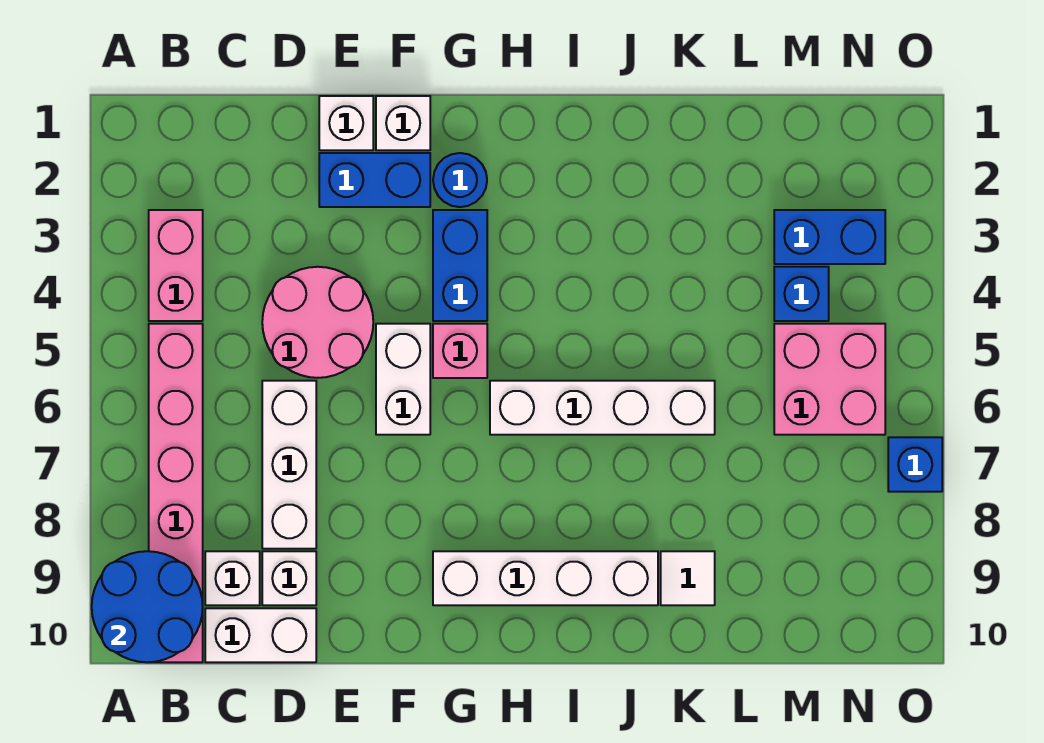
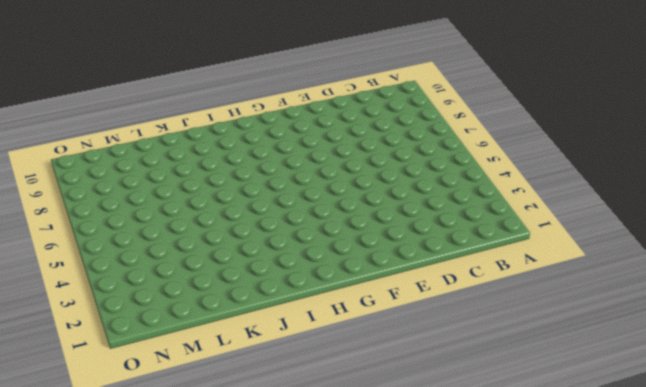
none -> pink 1x2 brick [149,210,203,321]
none -> pink 1x6 brick [149,324,203,662]
none -> white 1x1 brick [205,551,260,605]

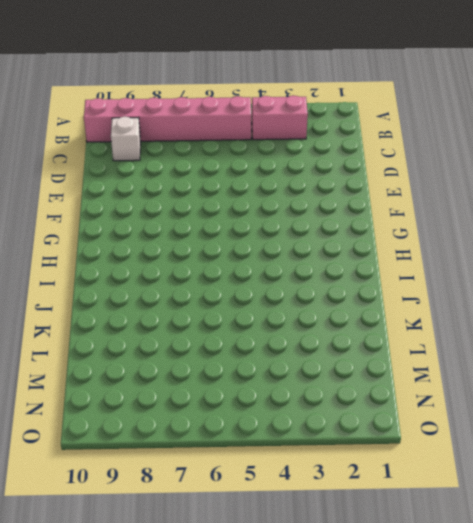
none -> white 1x2 brick [205,608,316,662]
none -> pink 2x2 round brick [262,267,373,378]
none -> white 1x3 brick [262,381,316,549]

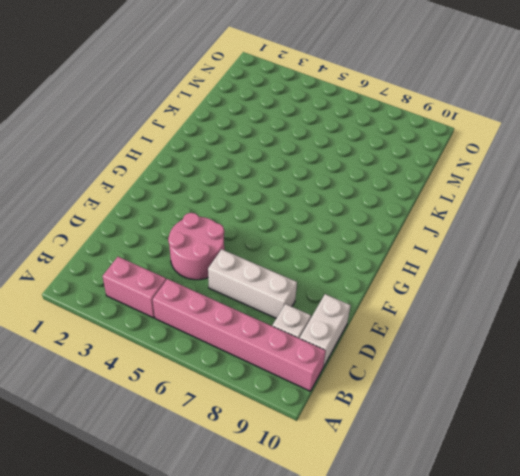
none -> white 1x1 brick [262,551,316,605]
none -> white 1x1 brick [319,96,373,150]
none -> blue 1x2 brick [319,153,430,207]

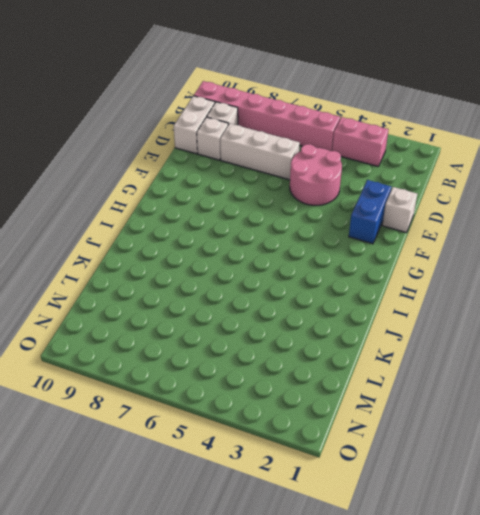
none -> white 1x1 brick [376,96,430,150]
none -> white 1x2 brick [376,324,430,435]
none -> blue 1x1 round brick [433,153,487,207]

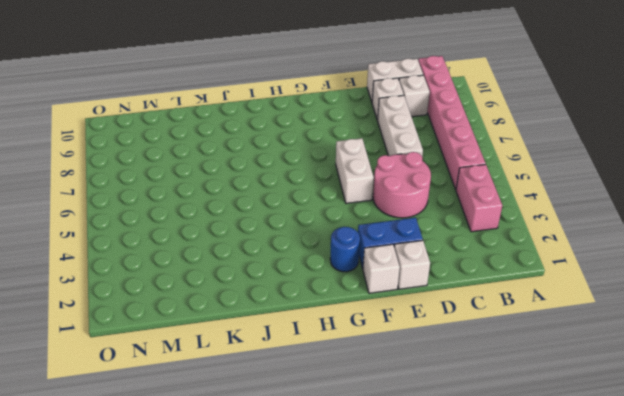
none -> blue 1x2 brick [433,210,487,321]
none -> pink 1x1 brick [433,324,487,378]
none -> white 1x4 brick [433,551,658,605]

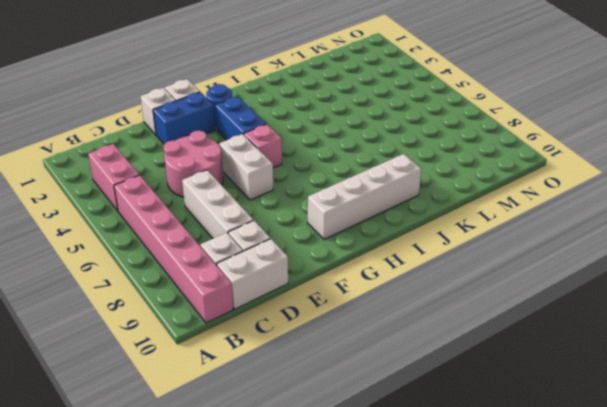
none -> white 1x4 brick [490,381,715,435]
none -> white 1x1 tile [661,551,715,605]
none -> blue 1x2 brick [774,210,885,264]

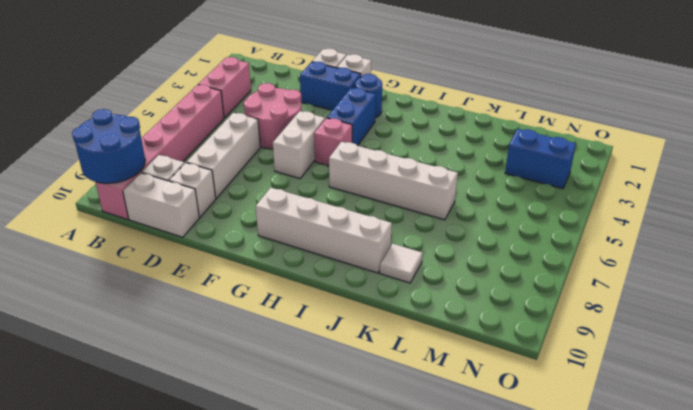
none -> blue 1x1 brick [774,267,829,321]
none -> pink 2x2 brick [774,324,885,435]
none -> blue 1x1 brick [888,437,942,492]

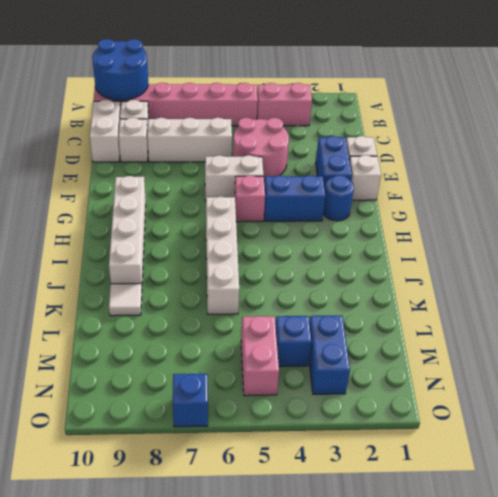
pink 1x2 brick [241,316,279,396] -> pink 2x2 brick [774,324,885,435]

